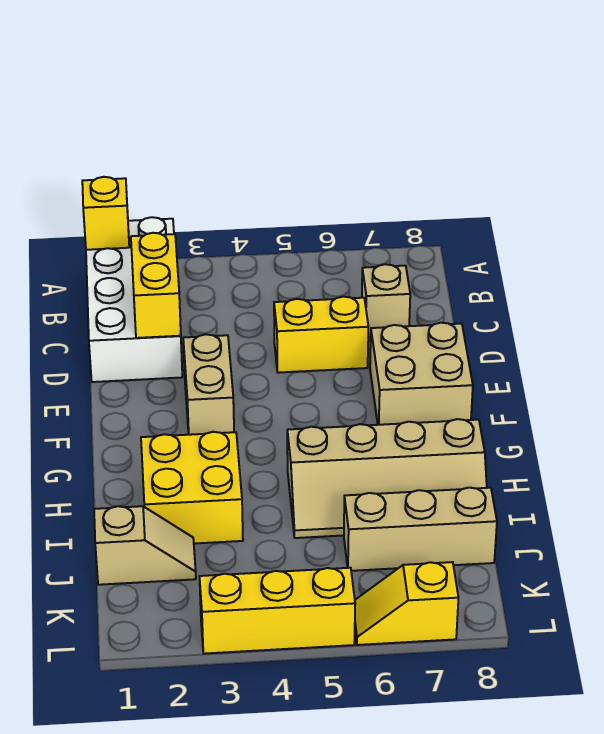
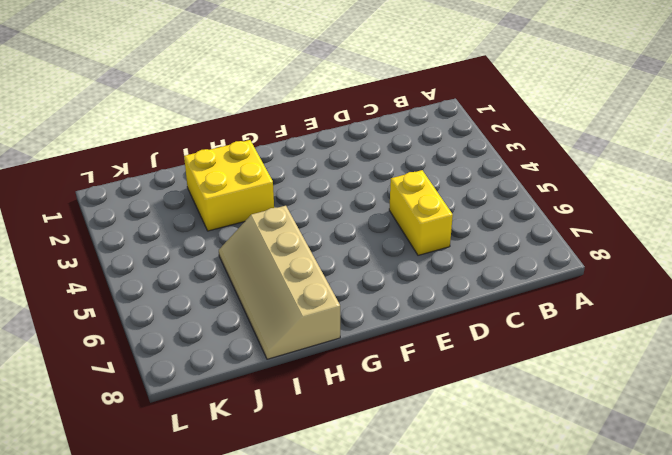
none -> white 2x4 brick [86,217,182,382]
none -> tan 1x1 brick [362,264,410,337]
none -> tan 1x2 brick [183,334,234,435]

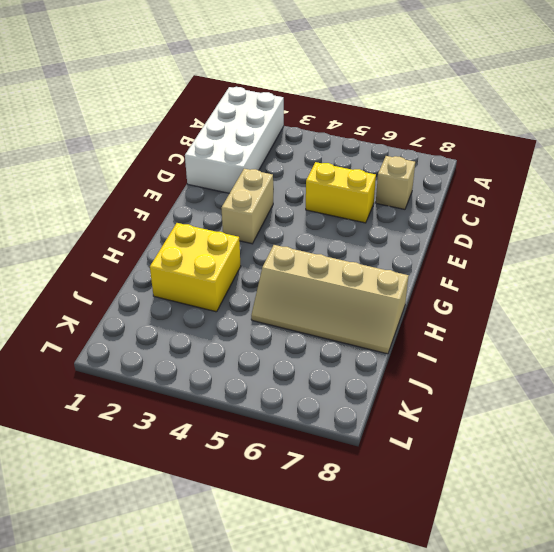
none -> tan 2x2 brick [370,323,473,425]
none -> tan 1x2 slope [94,506,196,585]
none -> tan 1x3 brick [344,488,497,571]

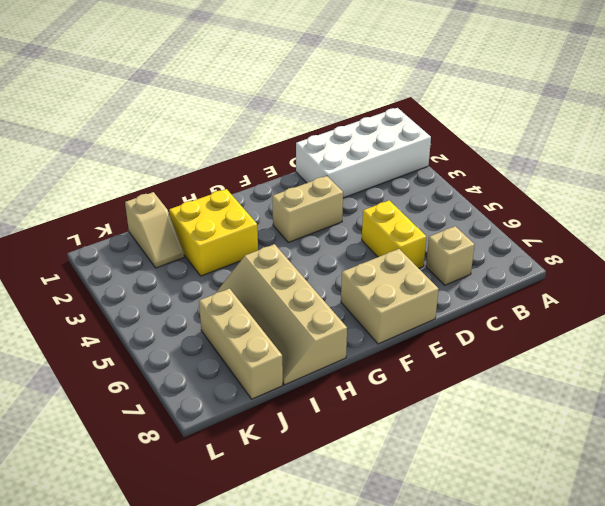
none -> yellow 1x3 brick [200,568,355,654]
none -> yellow 1x2 slope [355,562,458,645]
none -> yellow 1x1 brick [82,177,129,250]

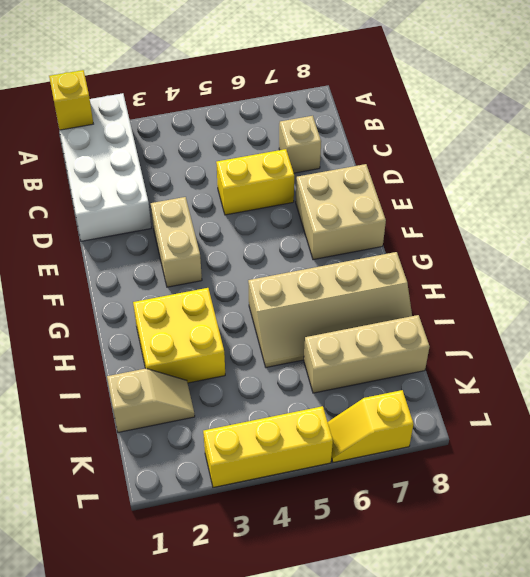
none -> yellow 1x2 brick [131,233,181,338]

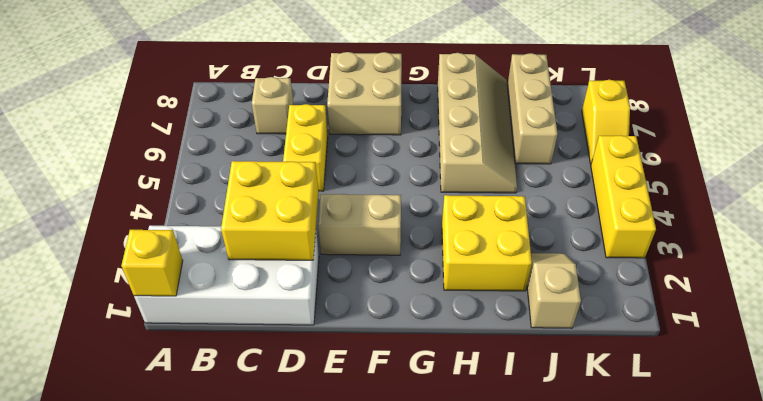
yellow 2x2 brick [221,161,319,260] -> yellow 1x2 brick [131,233,181,338]

